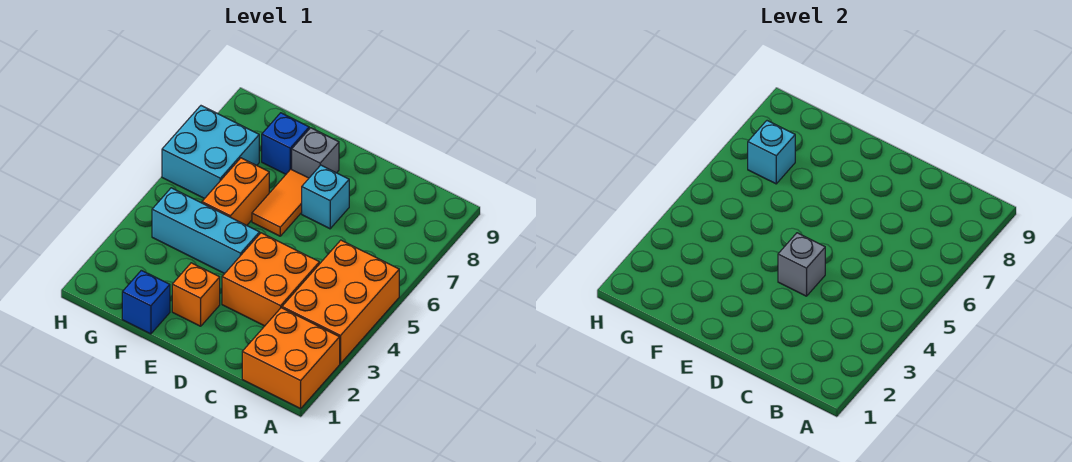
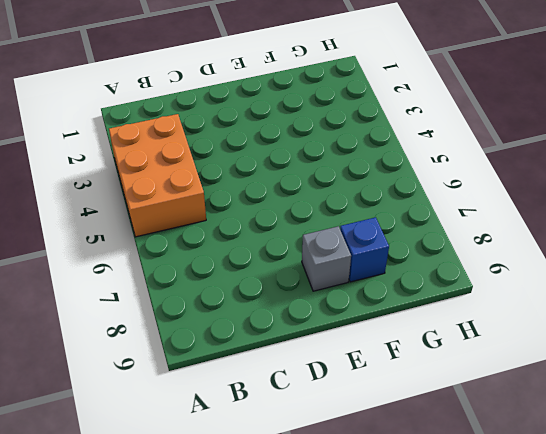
none -> orange 2x2 brick [242,308,340,409]
none -> orange 2x2 brick [222,233,319,326]
none -> cyan 1x1 brick [302,165,349,229]

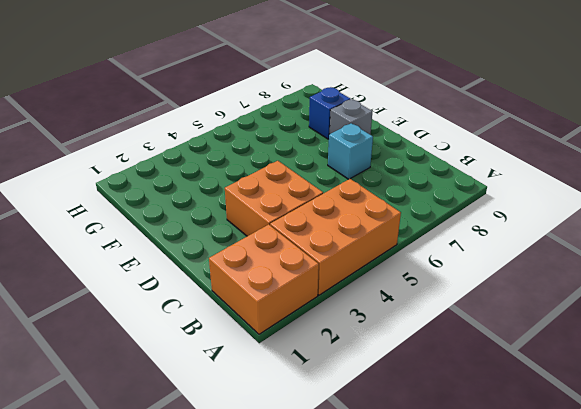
none -> orange 1x1 brick [172,263,220,326]
none -> cyan 1x3 brick [152,188,260,274]
none -> orange 1x2 tile [252,169,309,236]

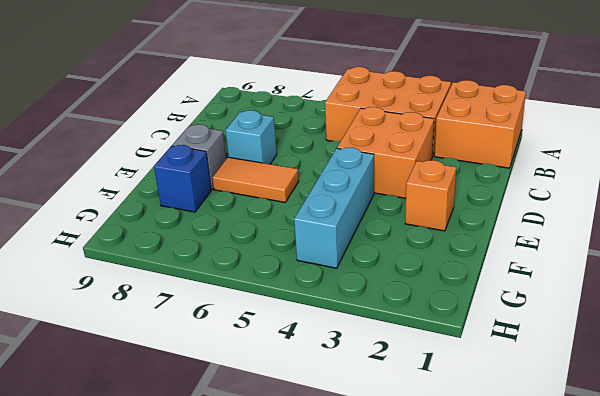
none -> blue 1x1 brick [122,270,170,334]
none -> orange 1x2 brick [202,158,269,225]
none -> cyan 2x2 brick [162,106,259,199]

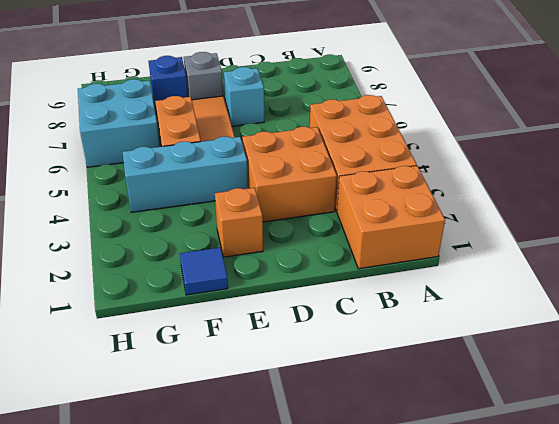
blue 1x1 tile [180,247,228,295] -> blue 1x1 brick [122,270,170,334]
none -> grey 1x1 brick [778,233,825,296]
none -> cyan 1x1 brick [748,121,795,184]

